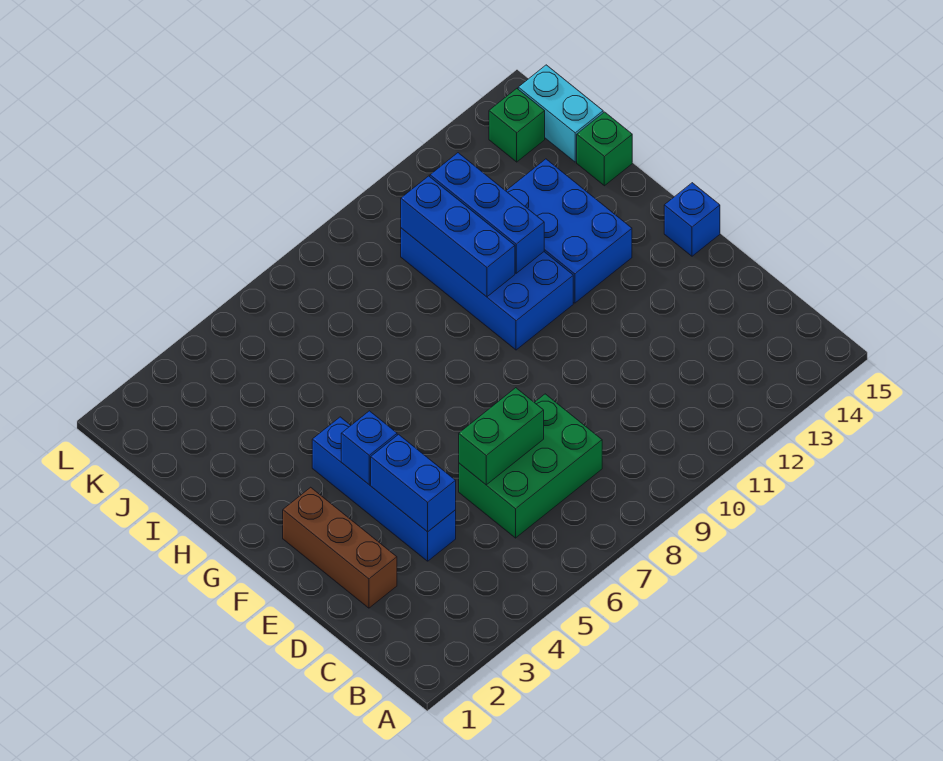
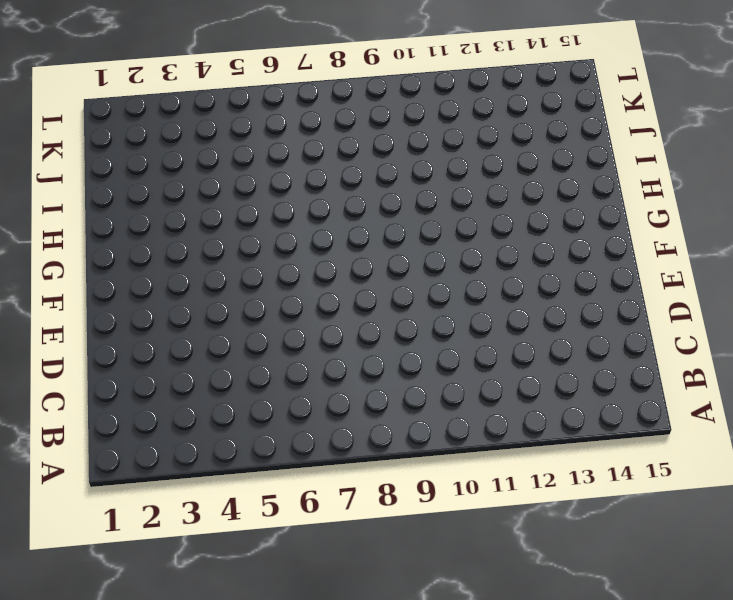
none -> green 2x3 brick [459,394,602,538]
none -> brown 1x3 brick [283,487,397,608]
none -> blue 1x4 brick [312,417,456,561]

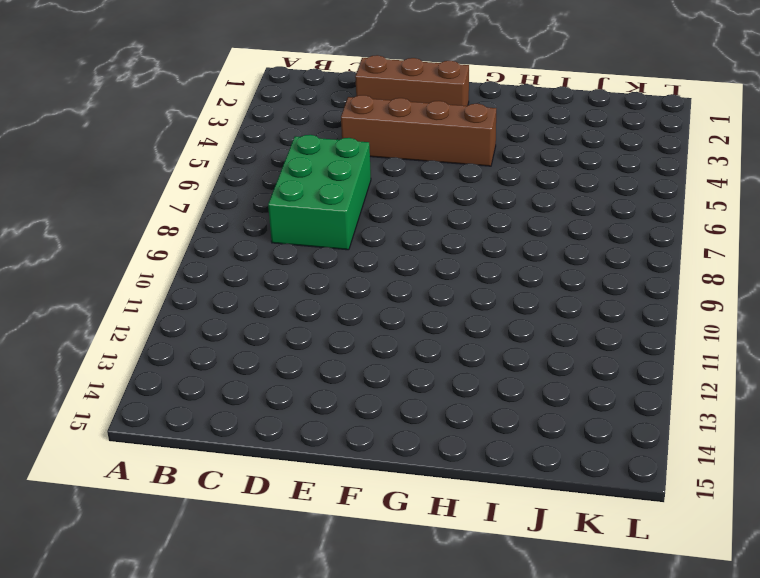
brown 1x4 brick [341,95,496,166] -> blue 1x4 brick [312,417,456,561]
none -> blue 1x1 brick [664,183,720,256]
none -> blue 2x4 brick [401,228,573,350]
none -> blue 2x3 brick [506,159,632,303]

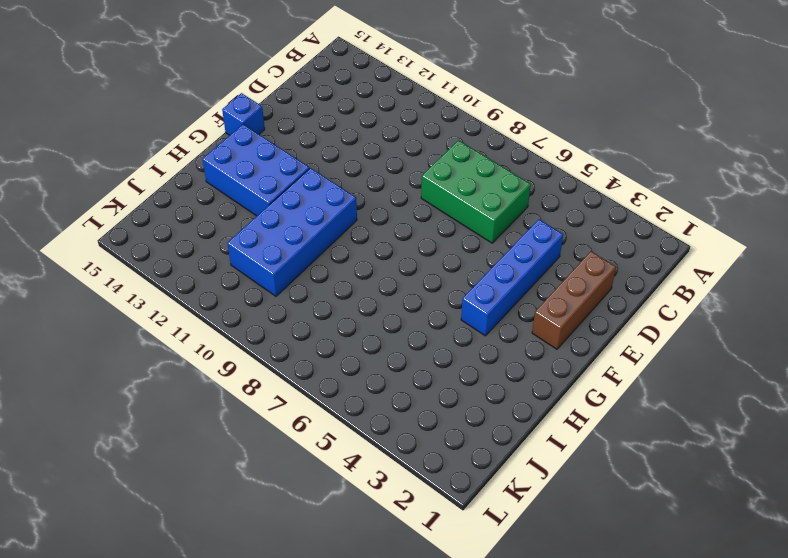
blue 2x3 brick [203,124,310,216] -> blue 2x3 brick turned to [506,159,632,303]
none -> green 1x1 brick [577,112,632,186]
none -> cyan 1x2 brick [518,65,603,162]
none -> green 1x1 brick [489,89,545,162]

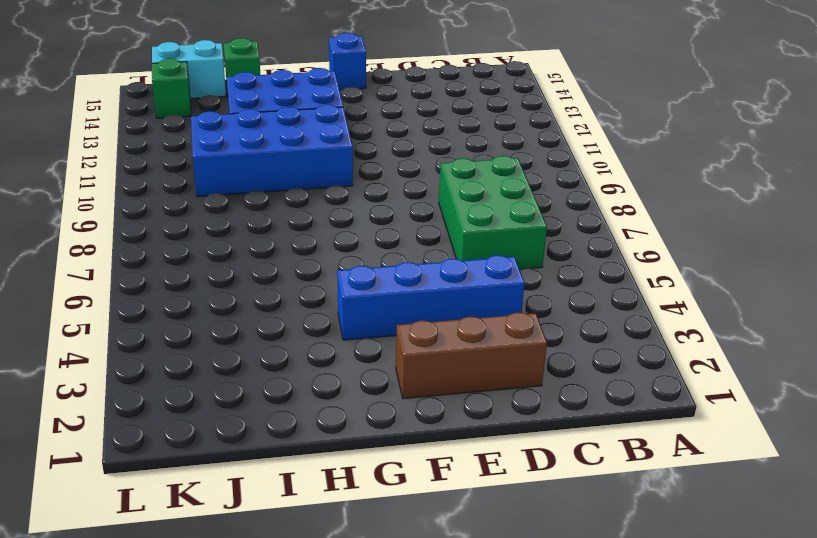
none -> blue 1x2 brick [371,434,456,532]
none -> green 1x2 brick [459,388,544,485]
none -> blue 1x1 brick [341,411,397,484]

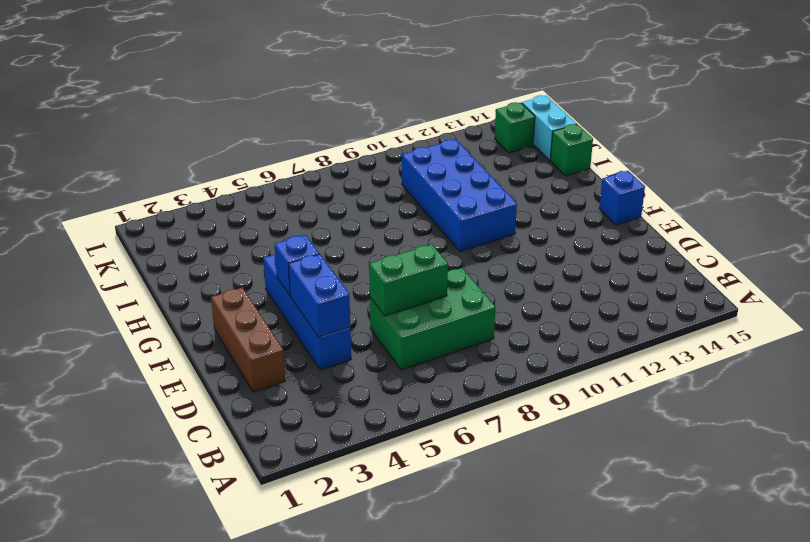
none -> blue 2x3 brick [506,159,632,303]
none -> blue 1x3 brick [401,176,515,297]
none -> blue 1x3 brick [430,153,544,273]

